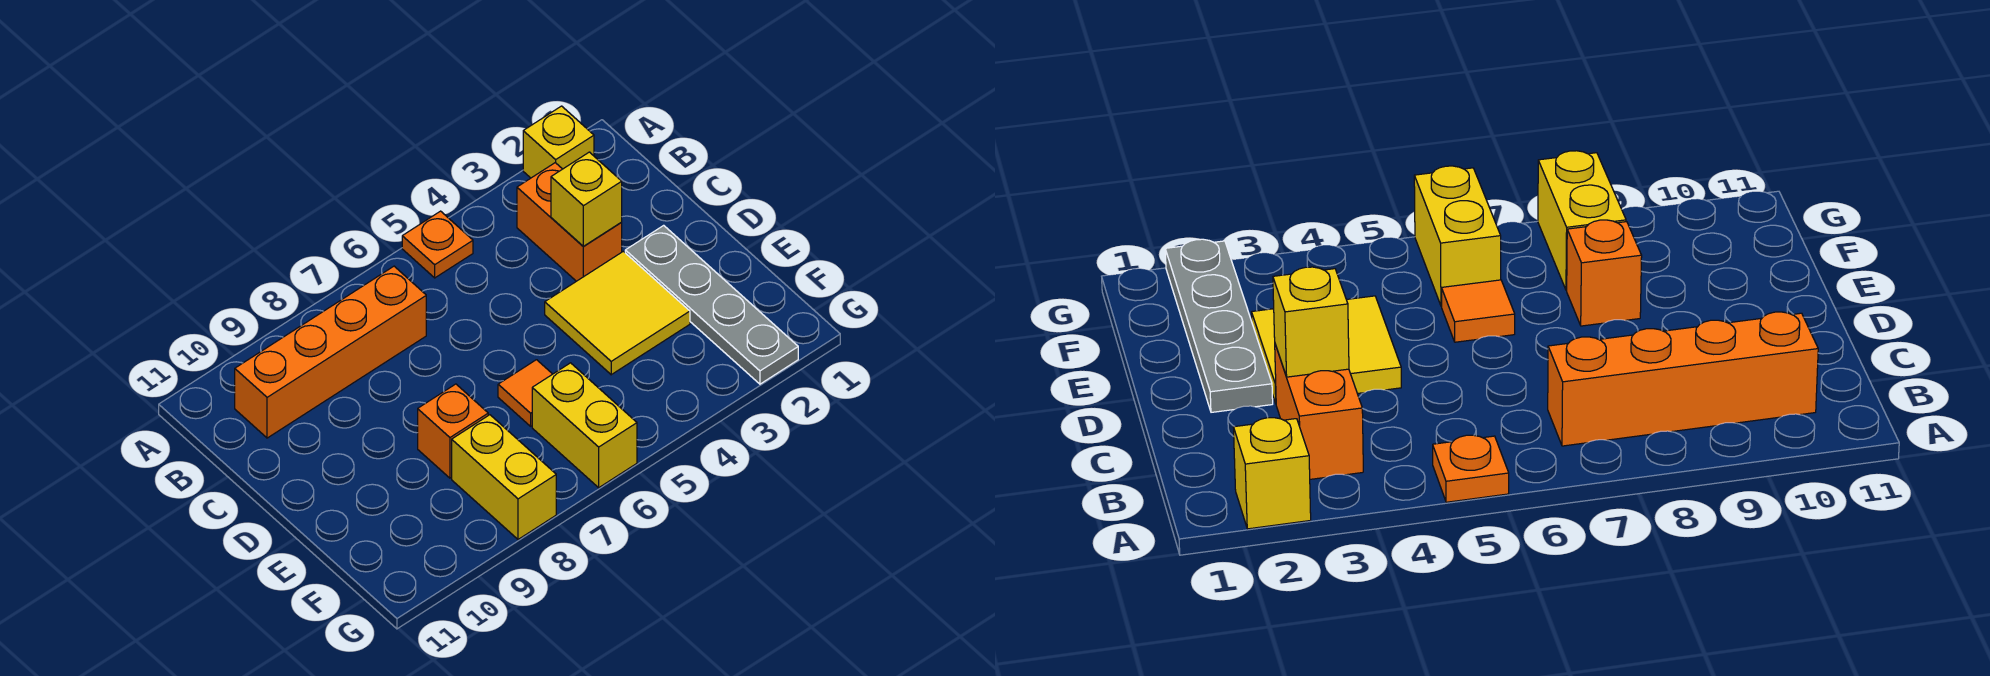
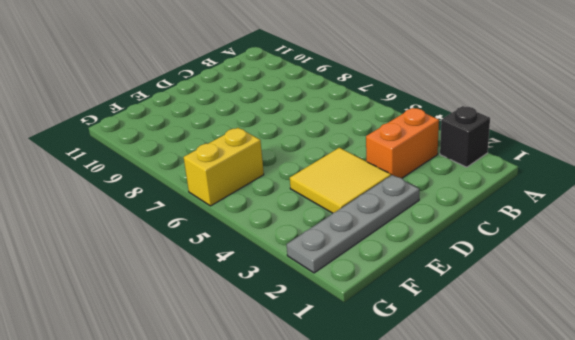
black 1x1 brick [440,106,490,167] -> yellow 1x1 brick [523,106,594,178]
none -> orange 1x1 plate [402,211,473,278]
none -> orange 1x4 brick [235,266,426,438]

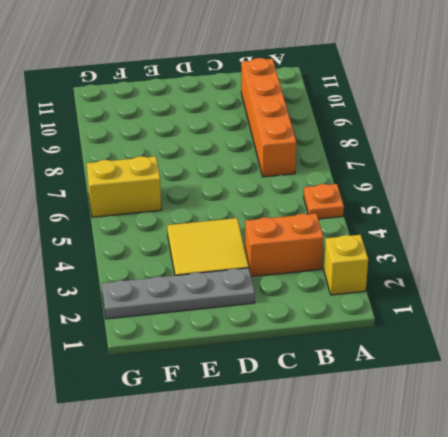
none -> orange 1x1 tile [498,360,552,426]
none -> orange 1x1 brick [418,384,488,478]

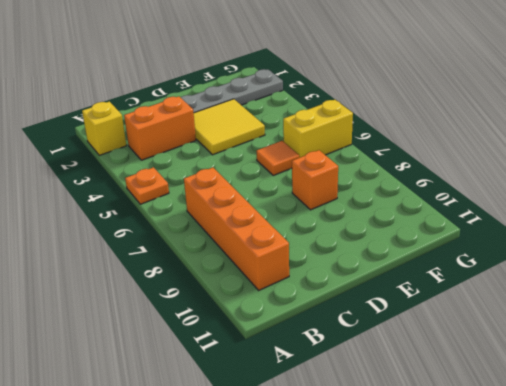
none -> yellow 1x2 brick [452,415,556,539]
none -> yellow 1x1 brick [551,152,622,247]

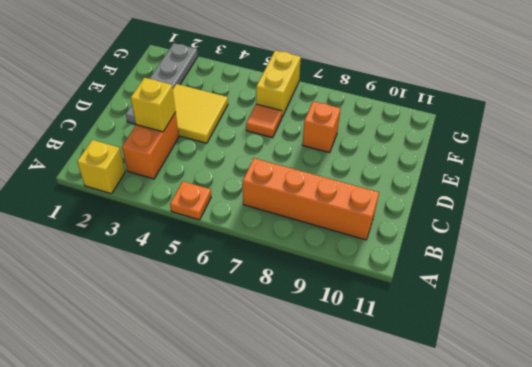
none -> yellow 1x2 brick [452,415,556,539]

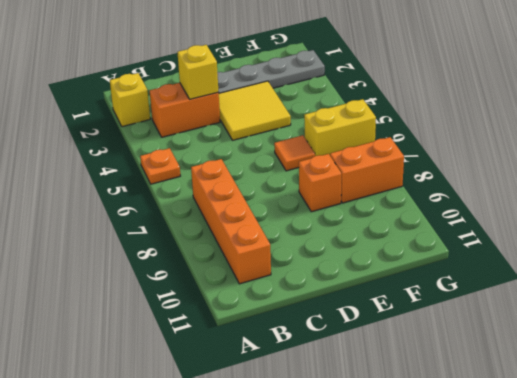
orange 1x2 brick [330,137,404,203] -> yellow 1x2 brick [452,415,556,539]

